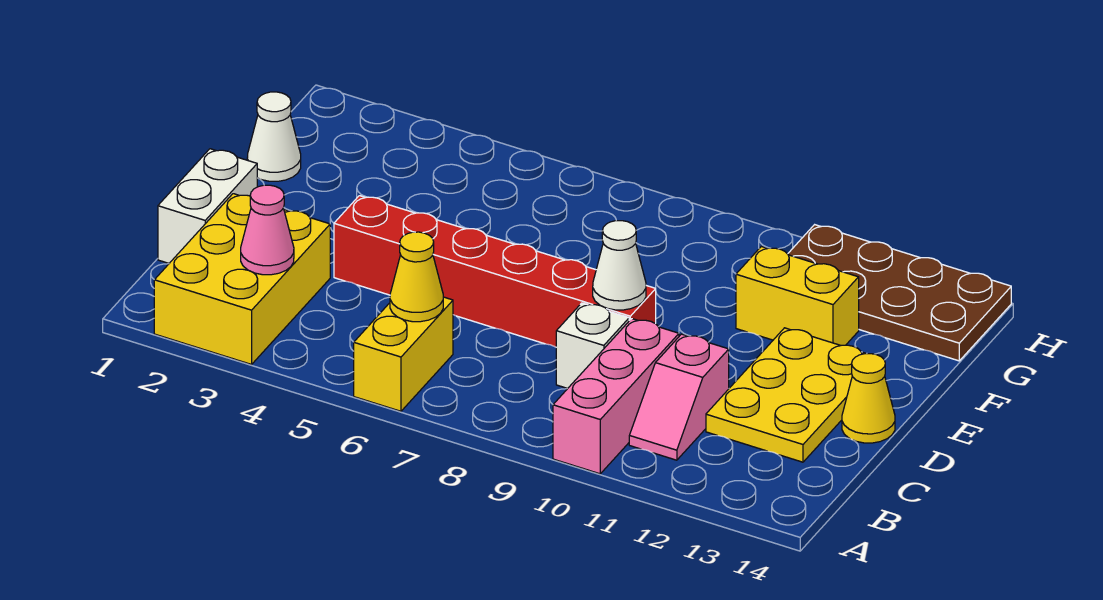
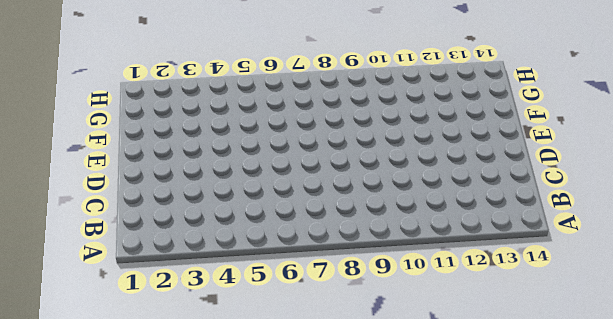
none -> yellow 2x3 brick [154,194,330,364]
none -> yellow 1x2 brick [354,297,453,411]
none -> pink 1x3 brick [553,319,679,474]

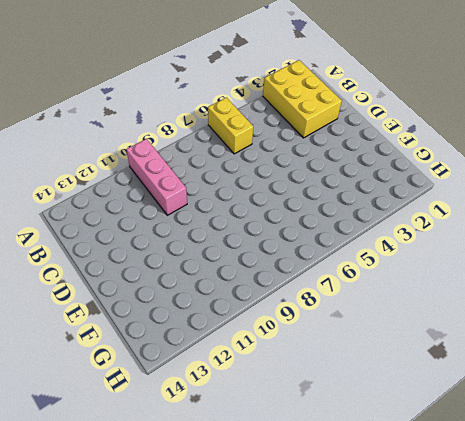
none -> pink 1x2 slope [629,334,729,460]
none -> white 1x2 brick [158,149,257,263]
none -> white 1x1 brick [556,303,629,388]

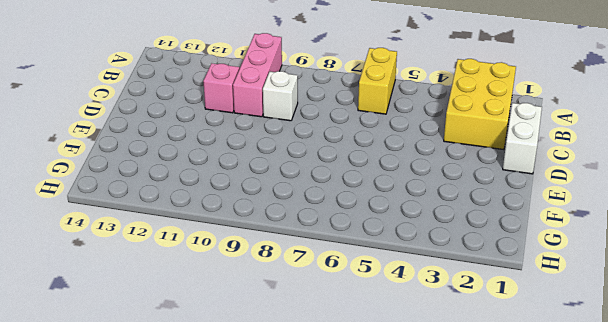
none -> yellow 2x3 plate [706,328,866,462]
none -> red 1x6 brick [334,196,656,347]
none -> yellow 1x1 cone [842,353,895,443]

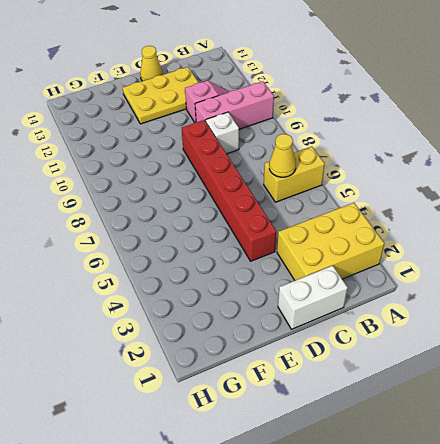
none -> white 1x1 cone [247,92,301,181]
none -> yellow 1x2 brick [736,246,859,345]
none -> brown 2x4 plate [788,225,1011,361]

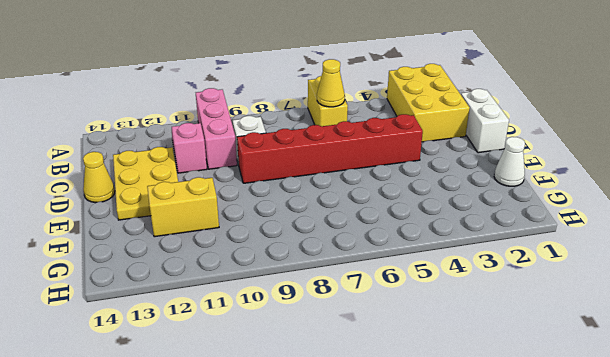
none -> brown 2x4 plate [788,225,1011,361]
none -> pink 1x1 cone [241,185,294,275]
none -> white 1x1 cone [593,221,646,310]

